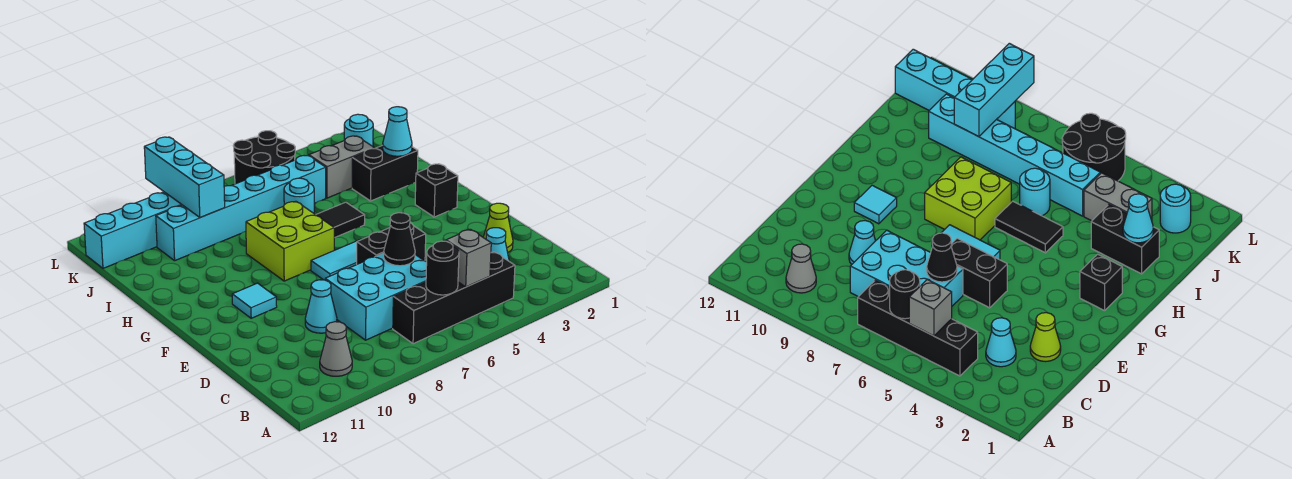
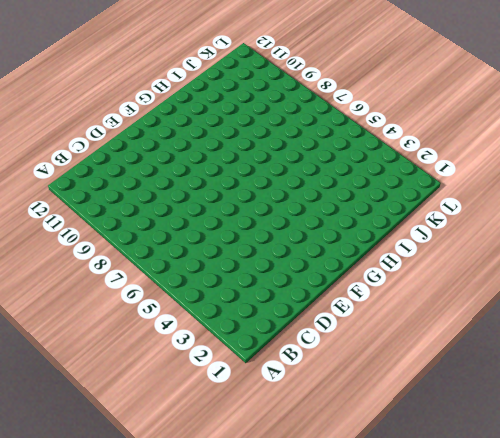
none -> black 1x4 brick [393,252,515,344]
none -> grey 1x1 cone [320,322,352,376]
none -> cyan 1x1 cone [486,228,509,261]

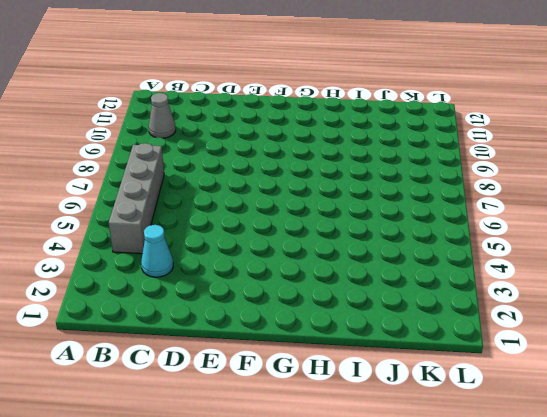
grey 1x4 brick [109,143,164,254] -> black 1x4 brick [393,252,515,344]
none -> cyan 2x3 brick [325,253,427,340]
none -> lime 1x1 cone [483,203,513,252]
none -> cyan 1x1 cone [305,280,337,333]

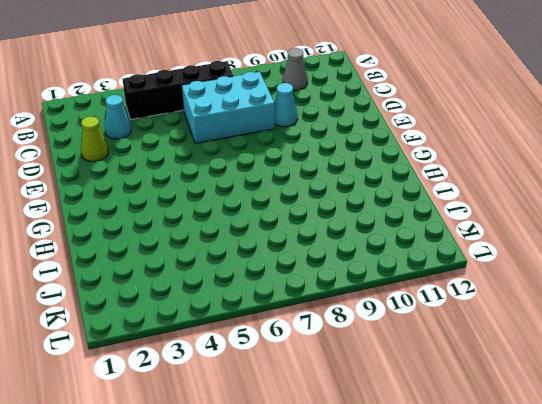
none -> black 1x2 brick [357,223,426,264]
none -> cyan 1x2 tile [311,240,360,280]
none -> cyan 1x1 tile [232,283,277,318]

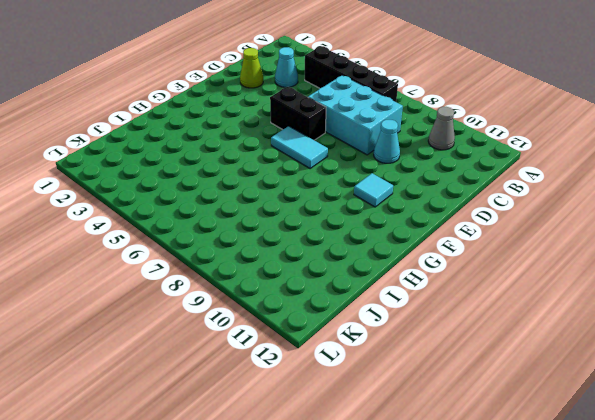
none -> black 1x1 brick [415,164,458,217]
none -> lime 2x2 brick [246,201,334,281]
none -> black 1x2 tile [316,202,365,238]

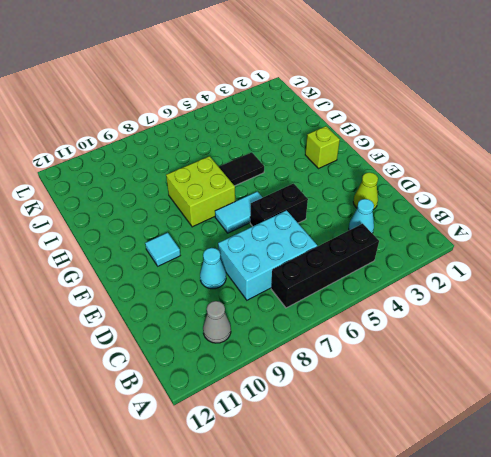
lime 1x1 brick [305,126,340,168] -> black 1x1 brick [415,164,458,217]
none -> black 1x2 brick [352,145,418,201]
none -> cyan 1x1 round brick [284,178,314,213]
none -> grey 1x2 brick [309,136,374,198]

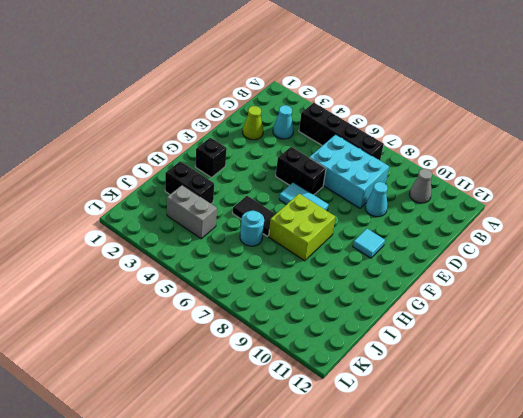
none -> cyan 1x6 brick [156,155,326,261]
none -> cyan 1x1 round brick [344,114,373,146]
none -> black 2x2 round brick [233,131,295,184]

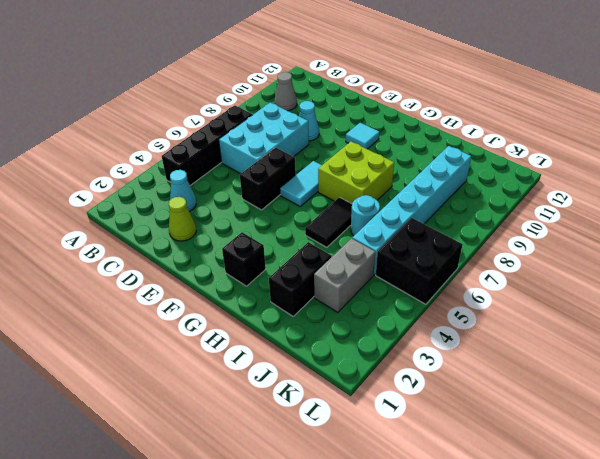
black 2x2 brick [376,218,463,304] -> black 2x2 round brick [233,131,295,184]
none -> cyan 1x1 round brick [344,114,373,146]
none -> cyan 1x4 brick [84,192,182,268]
none -> grey 1x1 brick [446,229,491,287]

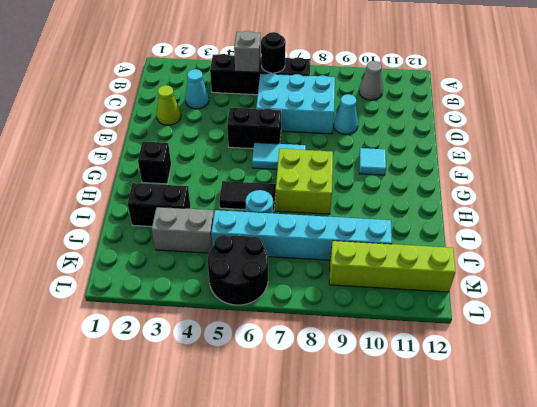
lime 1x4 brick [329,241,456,292] -> cyan 1x4 brick [84,192,182,268]
none -> cyan 1x1 round brick [344,114,373,146]
none -> black 1x1 cone [384,213,415,266]
none -> cyan 1x1 cone [383,107,412,156]

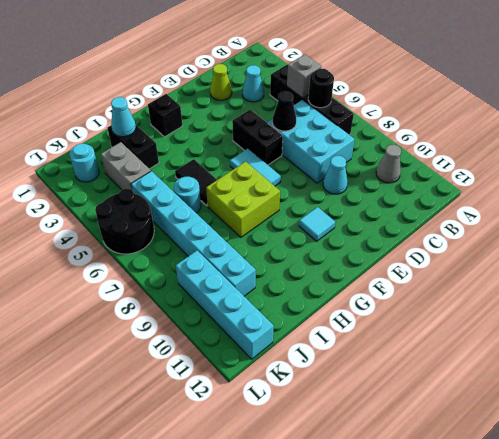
none -> cyan 1x3 brick [144,137,225,218]

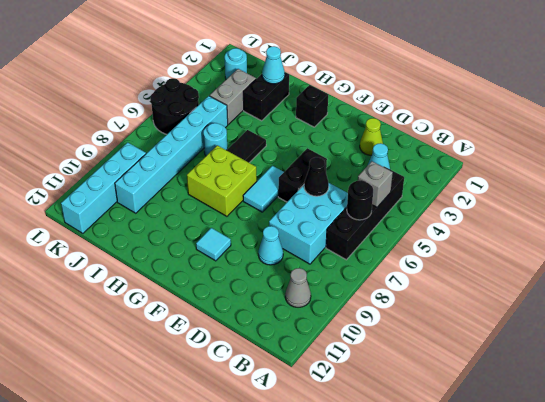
none -> cyan 1x3 brick [144,137,225,218]

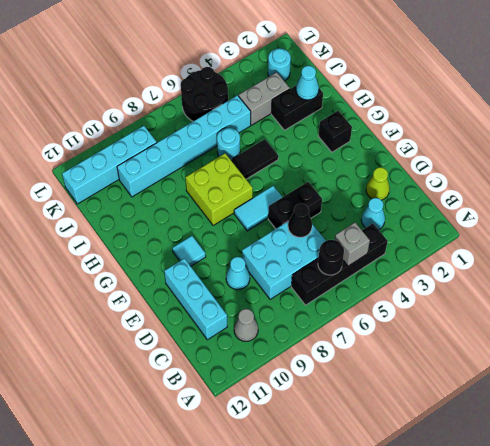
cyan 1x3 brick [164,258,227,340] -> cyan 1x3 brick moved to [144,137,225,218]

